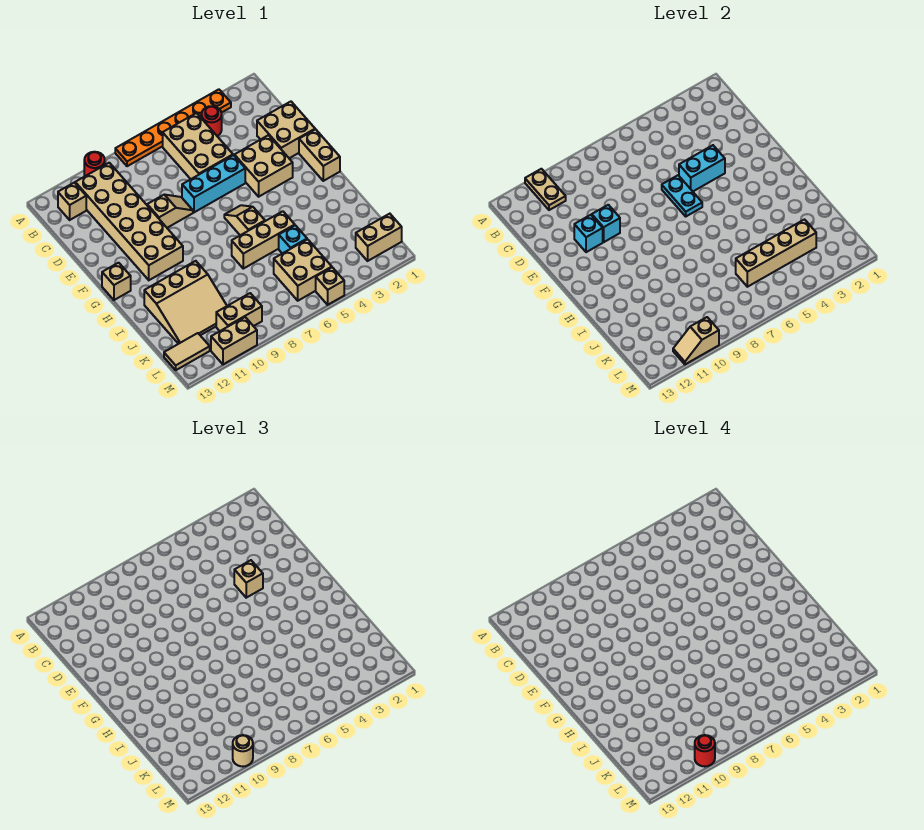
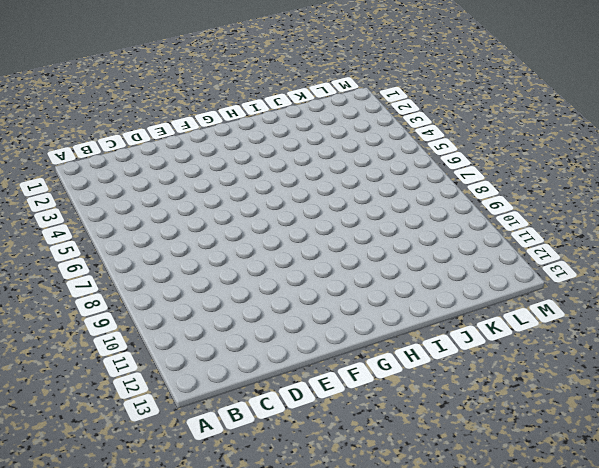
none -> orange 1x6 plate [115,89,231,166]
none -> red 1x1 round brick [84,152,105,176]
none -> red 1x1 round brick [201,106,222,136]
none -> tan 2x3 brick [163,113,233,179]

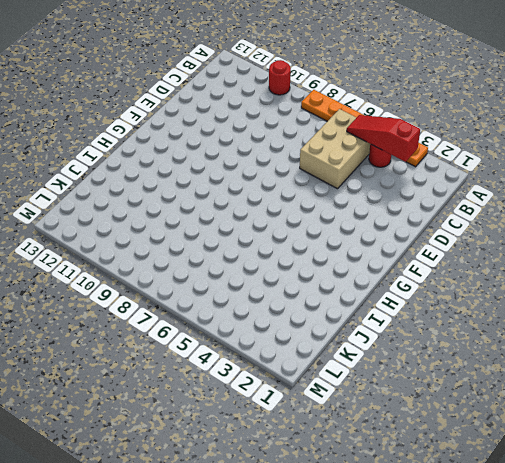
red 1x3 slope [347,115,420,162] -> none
none -> tan 2x6 brick [75,163,183,280]
none -> tan 1x1 brick [58,183,86,220]
none -> tan 2x2 brick [257,102,315,158]
none -> tan 2x2 brick [234,135,293,197]

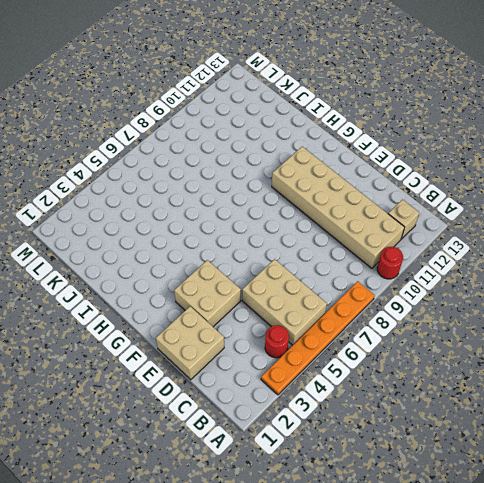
none -> cyan 1x3 brick [182,155,245,212]
none -> tan 1x2 slope [147,195,193,228]
none -> tan 1x2 brick [299,129,340,181]
none -> tan 1x2 slope [224,205,265,235]

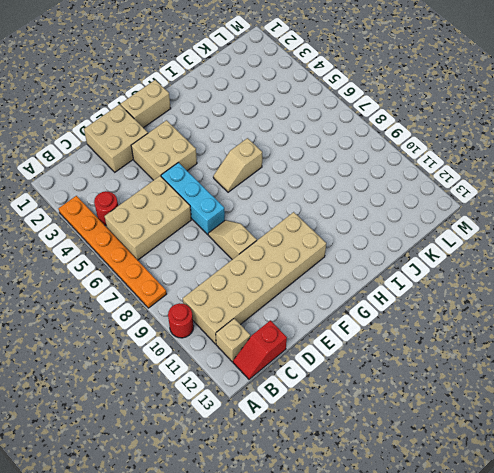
red 1x2 slope [233,320,287,379] -> none
none -> tan 1x1 brick [102,263,131,300]
none -> tan 1x3 brick [232,211,295,269]
none -> tan 3x3 slope [144,261,227,344]
none -> cyan 1x1 brick [279,225,307,254]

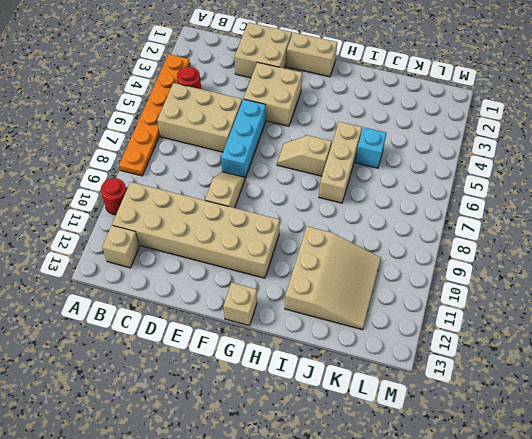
none -> tan 2x2 brick [274,239,332,301]
none -> tan 1x2 brick [356,214,402,261]
none -> tan 1x2 brick [216,293,262,331]
none -> tan 1x2 tile [164,333,210,370]

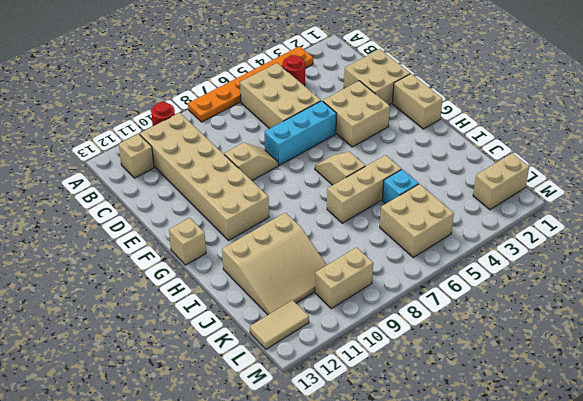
none -> tan 1x1 brick [316,267,344,305]
none -> tan 1x2 brick [211,317,257,364]
none -> tan 1x2 plate [525,169,566,210]
none -> cyan 1x2 brick [679,145,725,191]

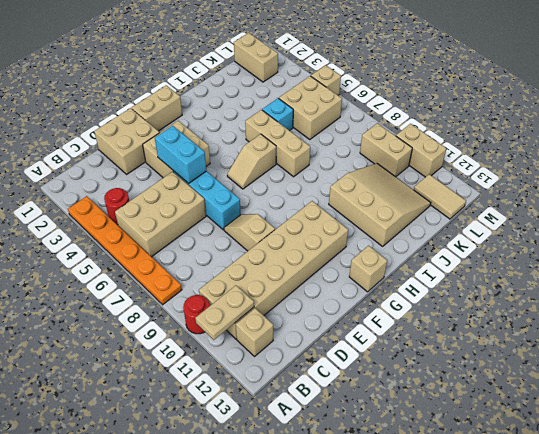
none -> cyan 1x2 plate [662,175,702,216]
none -> cyan 1x1 brick [592,205,620,242]
none -> cyan 1x1 brick [574,215,603,252]
none -> tan 1x4 brick [736,220,816,287]

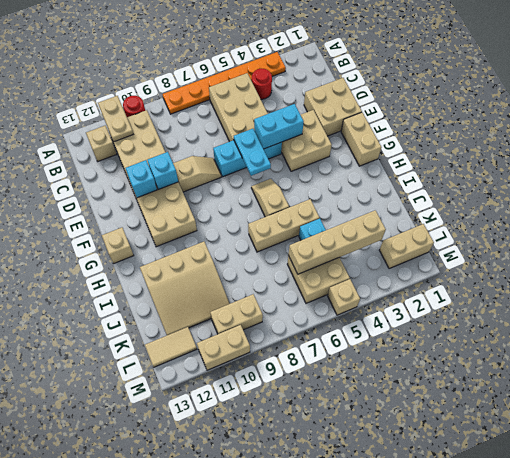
none -> tan 1x2 slope [673,317,719,364]
none -> tan 1x1 brick [234,560,263,598]
none -> tan 1x1 round brick [233,735,253,767]
none -> red 1x1 round brick [695,735,715,767]

